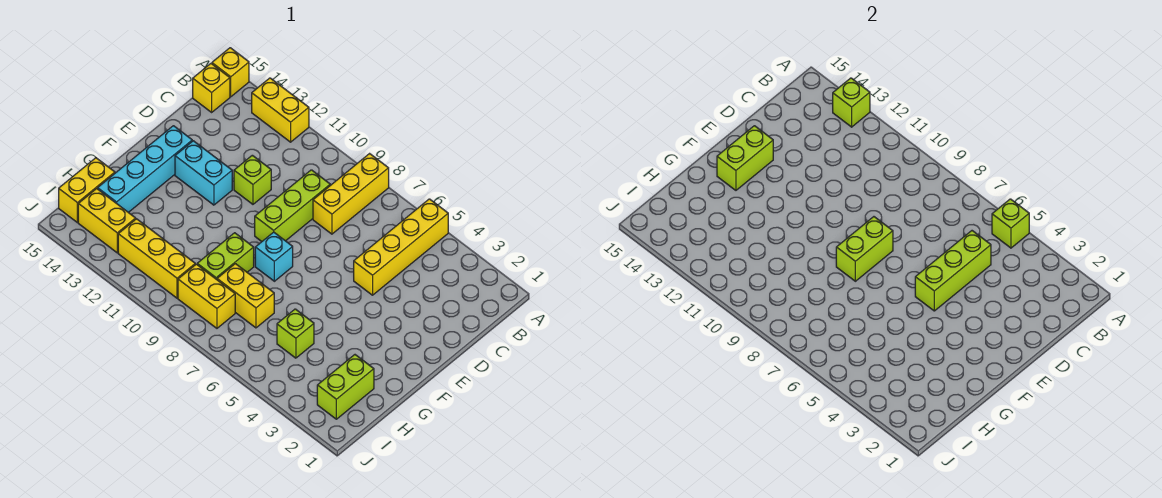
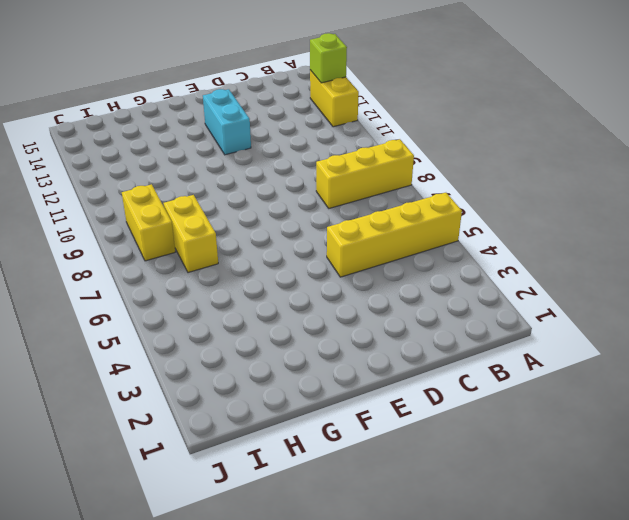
none -> yellow 1x1 brick [212,48,249,97]
none -> yellow 1x1 brick [193,64,230,112]
none -> lime 1x3 brick [255,170,330,241]

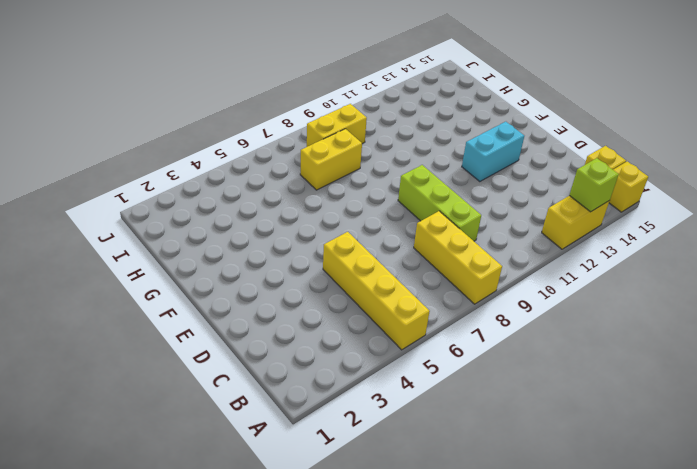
none -> lime 1x1 brick [234,155,271,204]
none -> cyan 1x4 brick [98,126,192,212]
none -> cyan 1x1 brick [255,232,293,281]

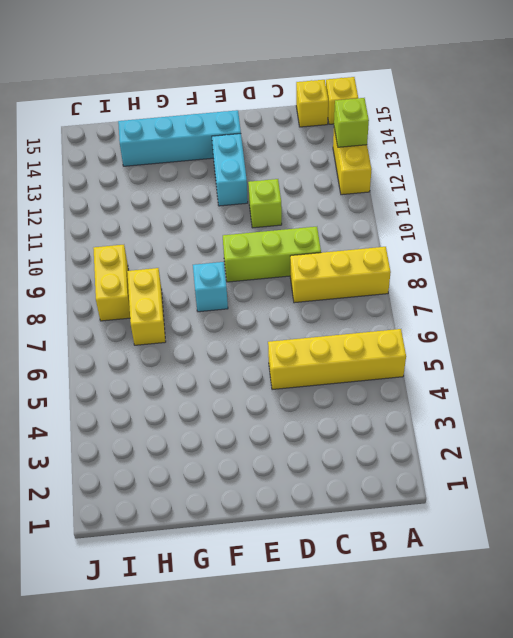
none -> lime 1x2 brick [197,233,254,279]
none -> lime 1x2 brick [317,355,374,419]
none -> lime 1x1 brick [277,309,314,358]

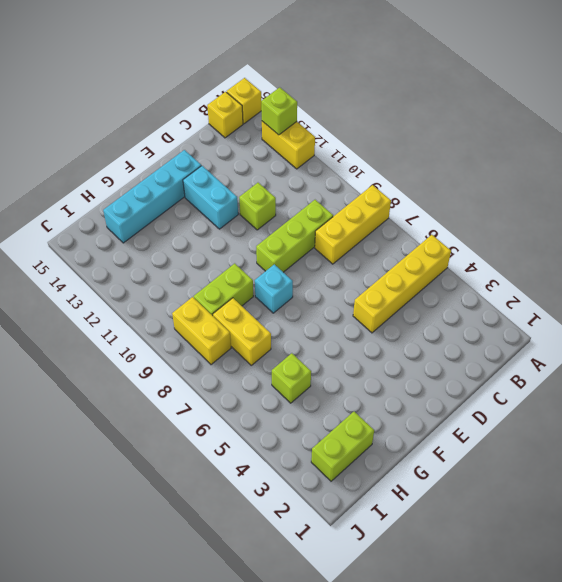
none -> yellow 1x2 brick [59,158,115,223]
none -> yellow 1x3 brick [118,219,195,298]
none -> yellow 1x2 brick [78,189,136,253]

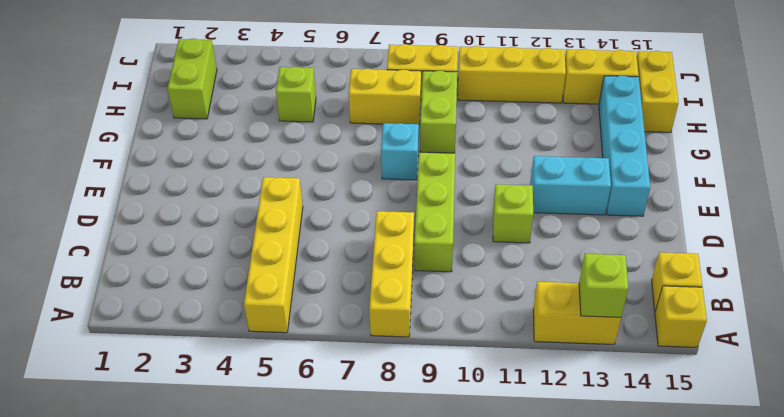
none -> lime 1x1 brick [992,199,1029,248]
none -> lime 1x3 brick [915,231,991,311]
none -> lime 1x2 brick [836,217,893,281]

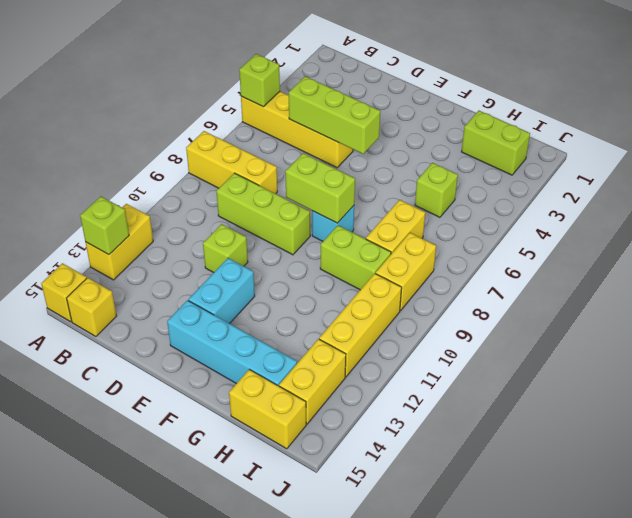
none -> lime 1x2 brick [717,126,773,190]

